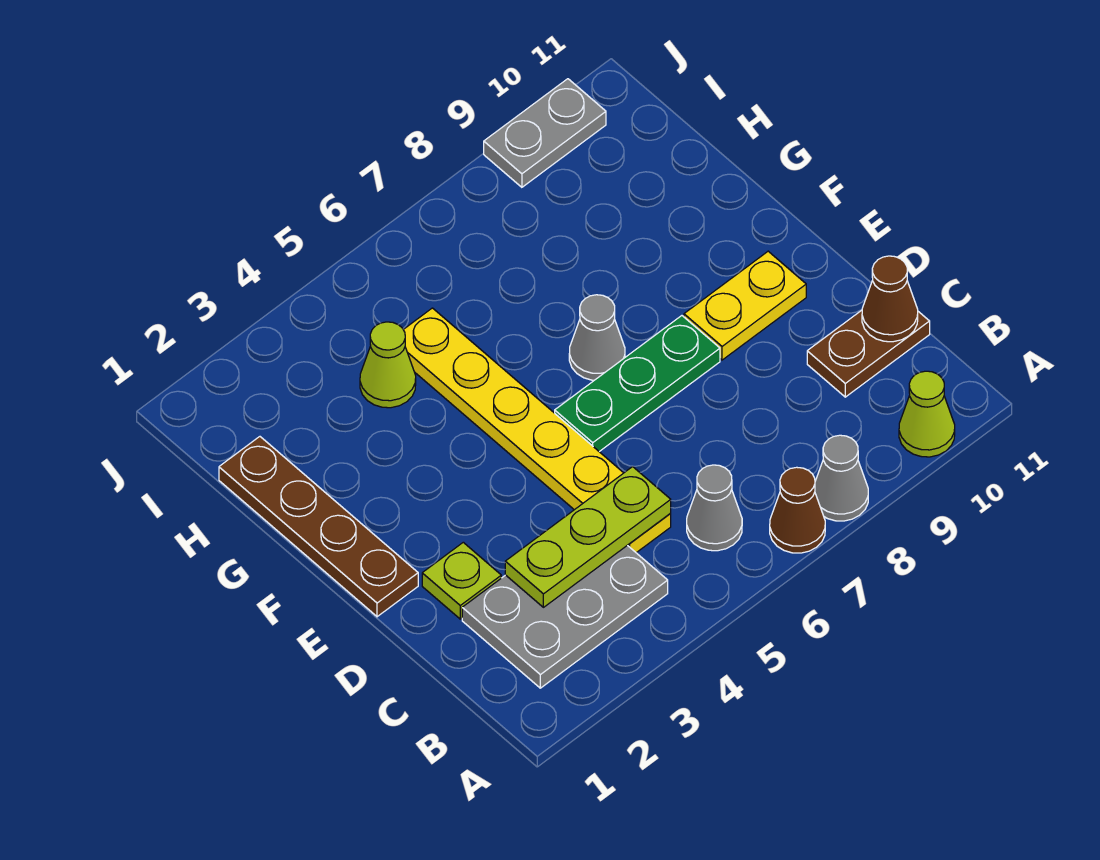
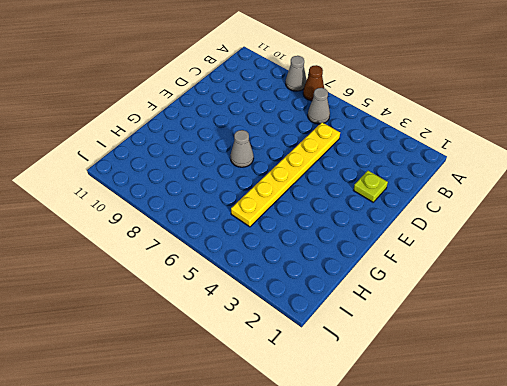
none -> lime 1x1 cone [899,371,955,457]
none -> grey 2x3 plate [462,545,668,688]
none -> brown 1x2 plate [807,310,930,397]

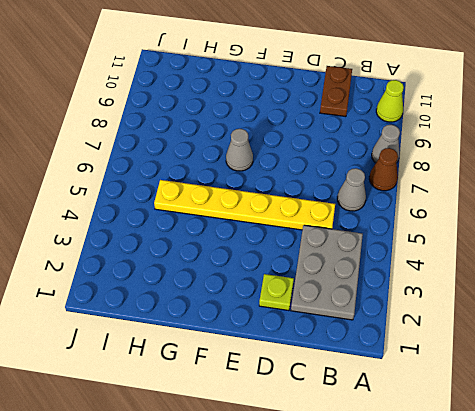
none -> brown 1x4 plate [219,437,418,617]
none -> green 1x3 plate [555,316,720,452]
none -> yellow 1x2 plate [684,251,806,360]

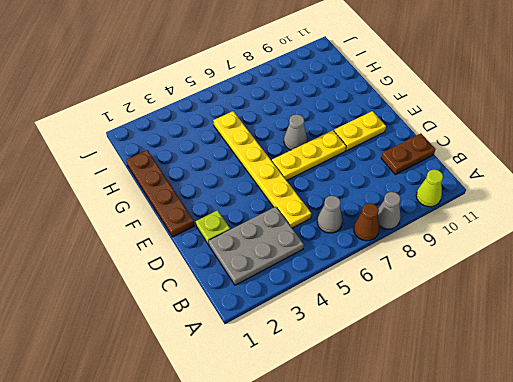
yellow 1x3 plate [272,130,346,181] -> green 1x3 plate [555,316,720,452]
none -> lime 1x1 cone [360,322,416,408]
none -> grey 1x2 plate [484,79,606,187]
none -> lime 1x3 plate [505,467,671,607]

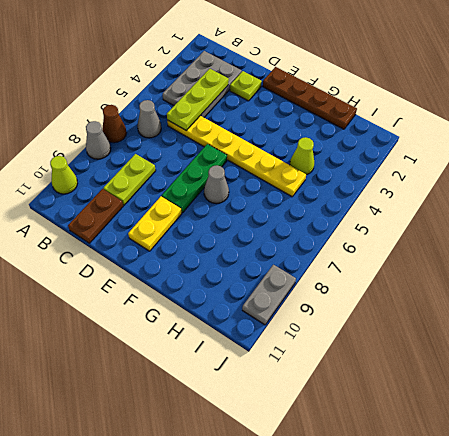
lime 1x2 plate [103,154,156,205] -> none
none -> brown 1x1 cone [862,256,918,342]

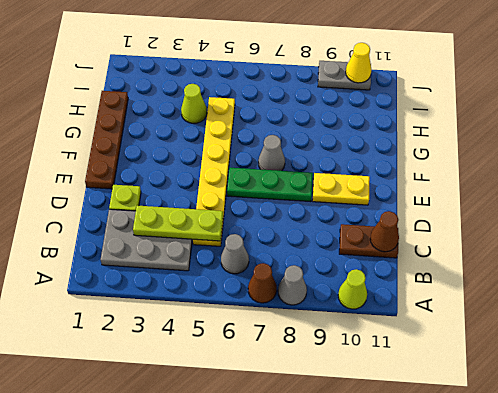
yellow 1x1 cone [346,43,372,83] -> none

